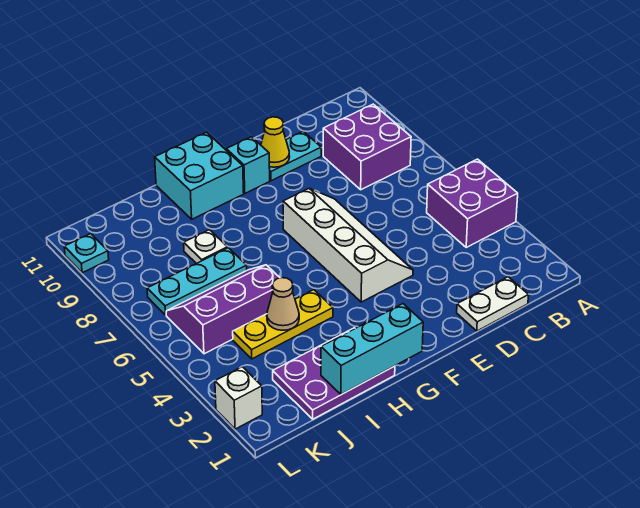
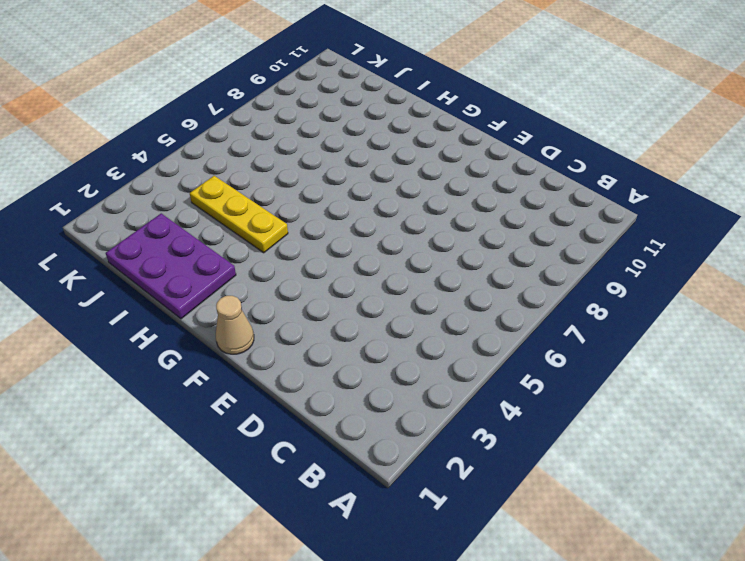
tan 1x1 cone [216,296,254,354] -> tan 1x1 cone moved to [267,278,299,330]
none -> purple 2x2 brick [427,159,518,247]
none -> purple 2x2 brick [323,104,411,190]
none -> white 1x2 plate [457,277,529,331]

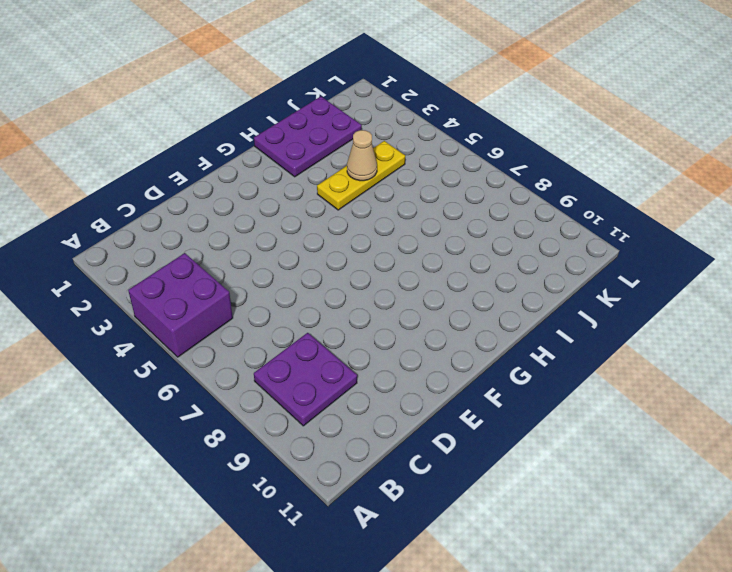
purple 2x2 plate [254,333,357,426] -> purple 2x2 brick [323,104,411,190]
none -> white 1x2 plate [457,277,529,331]
none -> cyan 1x2 plate [269,131,321,181]
none -> white 2x4 slope [283,189,413,302]

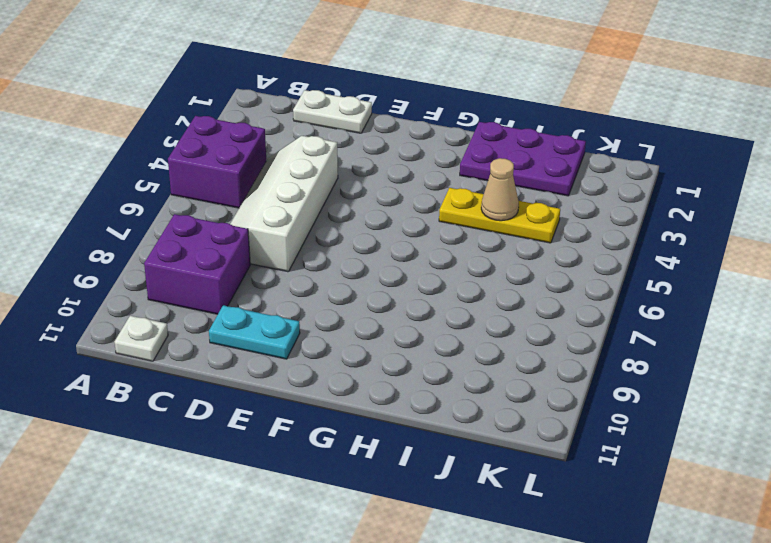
white 1x1 plate [115,316,168,361] -> white 1x1 plate moved to [184,230,228,264]
white 2x4 slope [230,136,338,272] -> white 2x4 slope moved to [283,189,413,302]
none -> cyan 1x1 brick [226,137,270,193]
none -> cyan 2x2 brick [155,132,244,219]
none -> purple 2x3 slope [166,265,280,354]

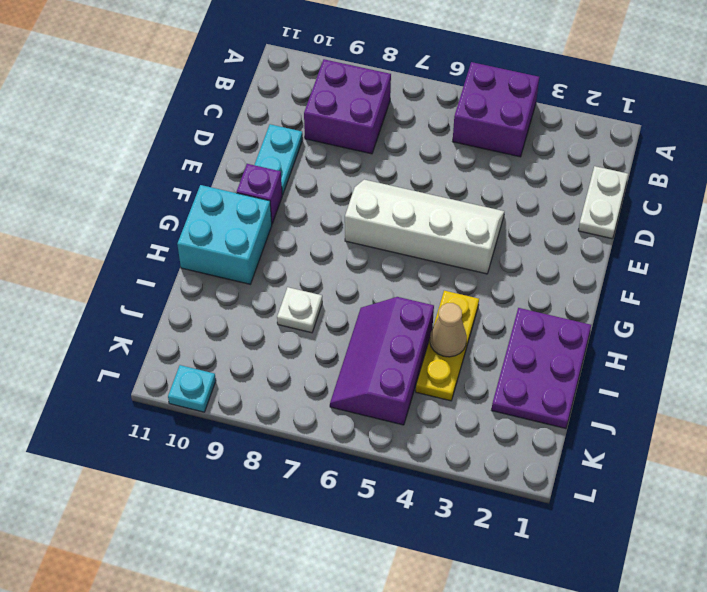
purple 1x1 brick [237,164,282,223] -> cyan 1x1 brick [226,137,270,193]
none -> cyan 1x3 plate [147,248,247,315]
none -> white 1x1 brick [215,367,262,429]
none -> yellow 1x1 cone [261,117,290,167]

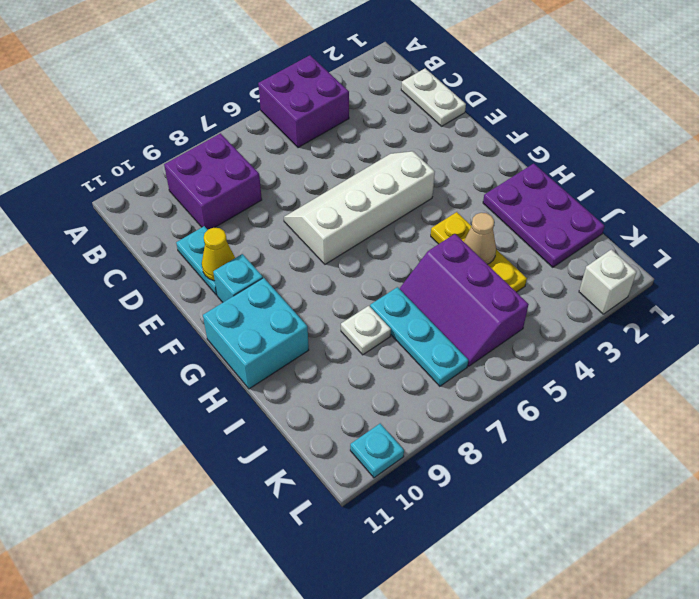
none -> cyan 1x3 brick [321,304,423,395]

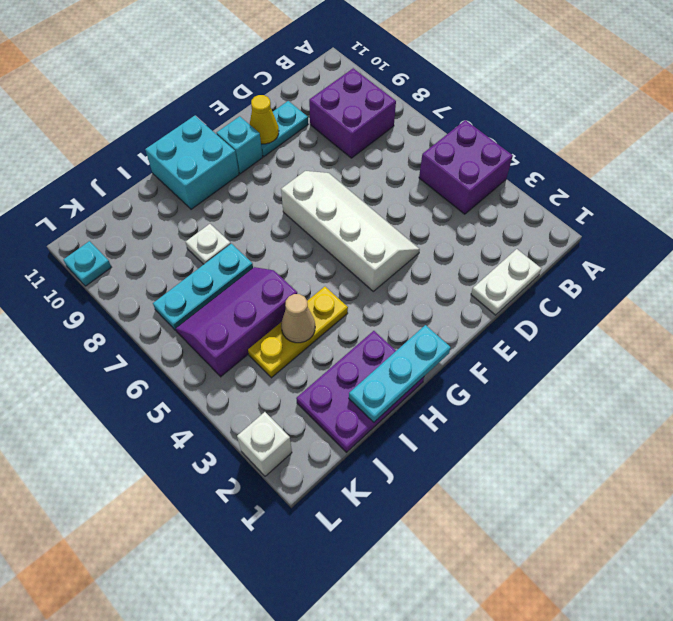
cyan 1x3 plate [349,325,451,422] -> cyan 1x3 brick [321,304,423,395]

